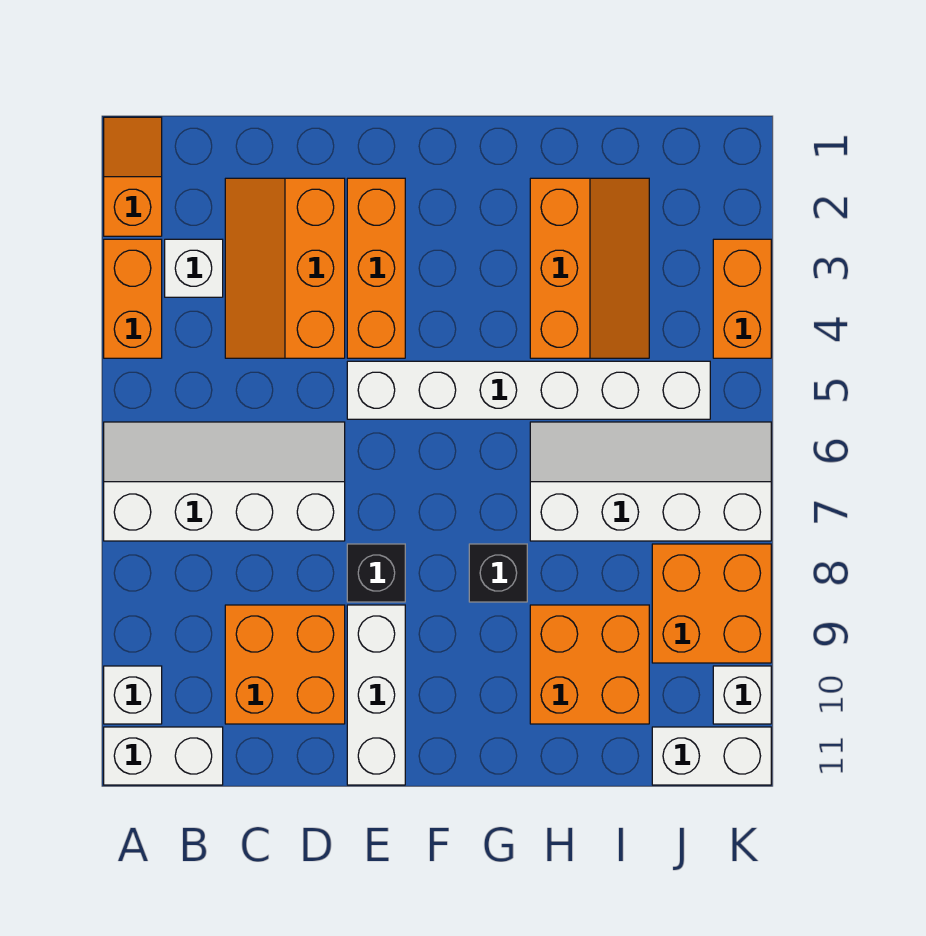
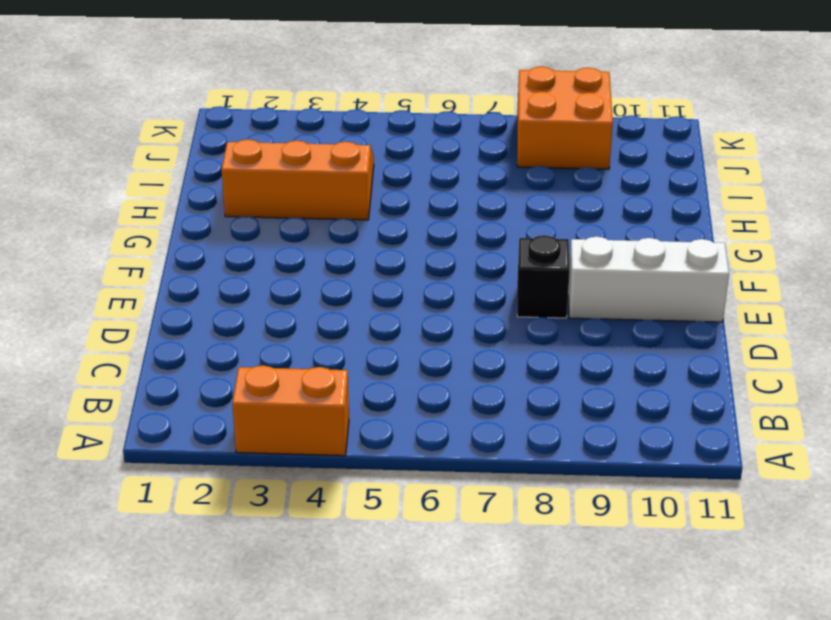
none -> orange 1x2 slope [104,117,162,236]
none -> white 2x4 slope [104,422,345,541]
none -> white 1x1 brick [104,666,162,724]

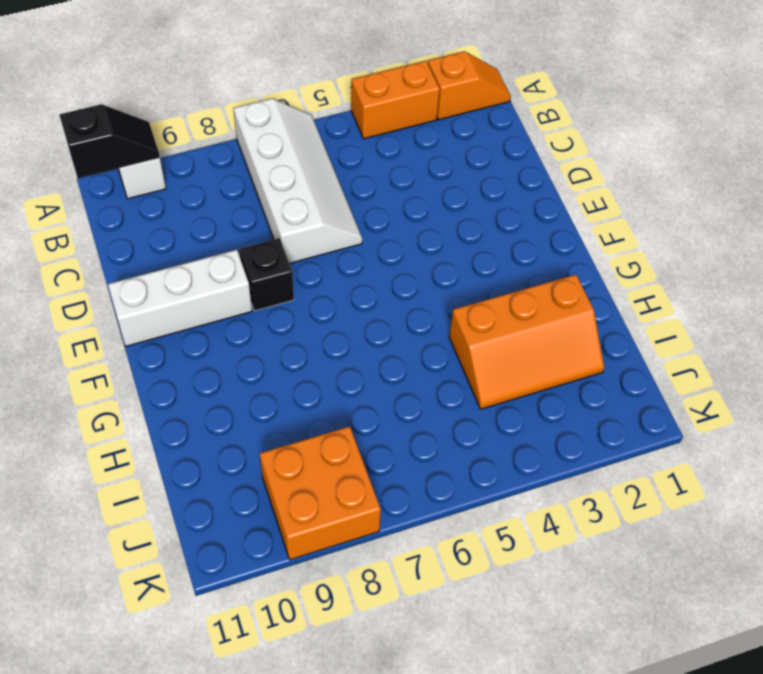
black 1x2 slope [59,104,160,178] -> none
none -> white 1x2 brick [104,727,223,785]
none -> white 1x1 brick [165,239,223,297]
none -> orange 2x3 slope [225,178,345,358]

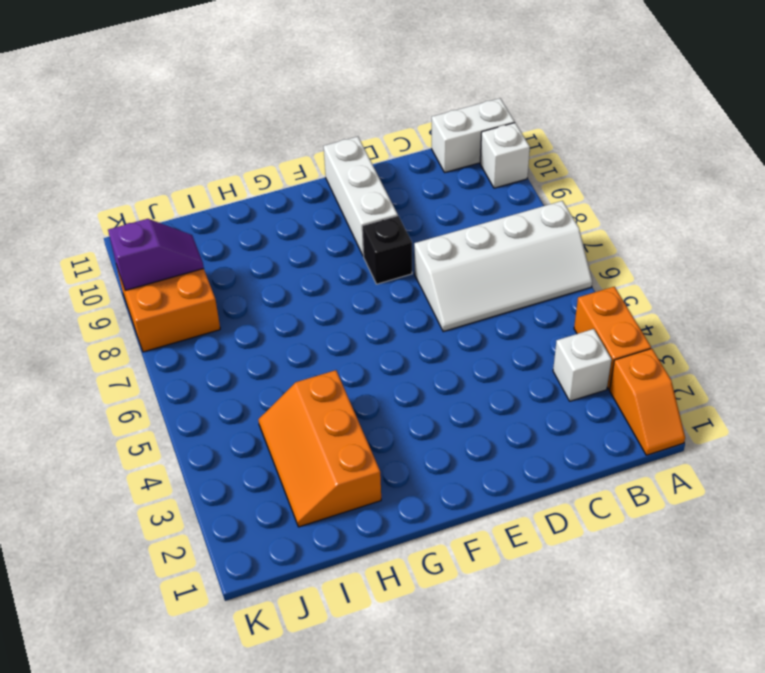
purple 1x2 slope [108,219,204,291] -> none
none -> orange 2x3 slope [225,178,345,358]
none -> orange 2x2 brick [225,605,345,724]
none -> orange 1x3 brick [347,178,405,358]

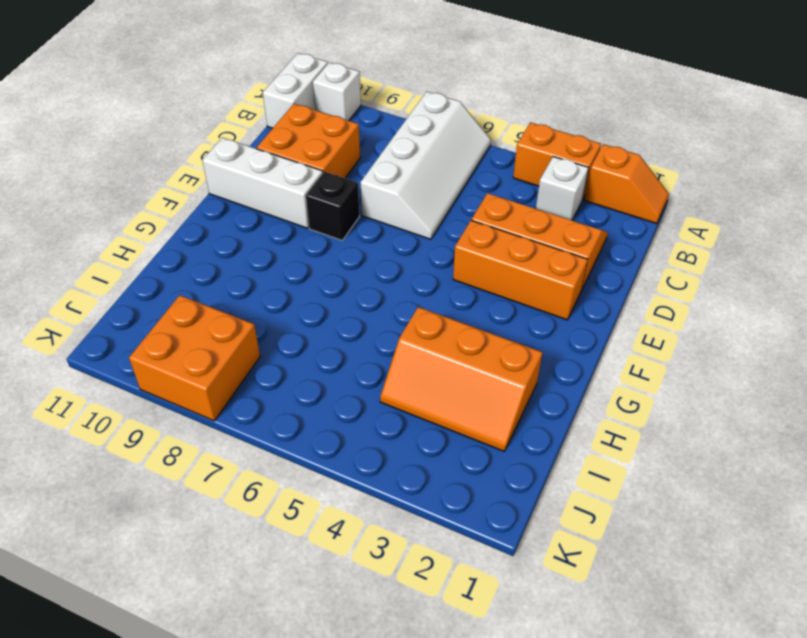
none -> white 1x6 brick [347,361,710,419]
none -> black 1x1 brick [469,544,527,602]
none -> white 2x4 slope [530,422,771,541]

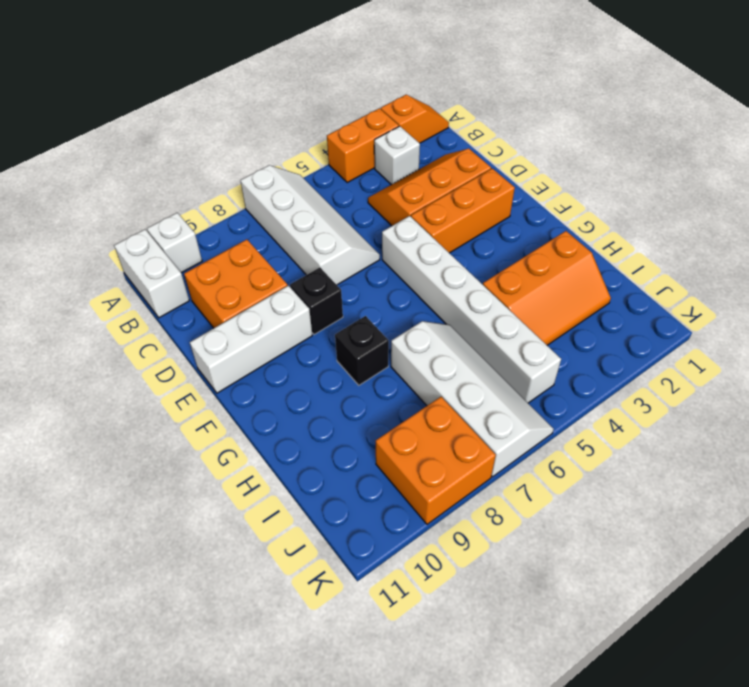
none -> orange 2x2 brick [530,605,649,724]
none -> white 1x2 brick [652,727,771,785]
none -> orange 1x2 brick [713,239,771,358]

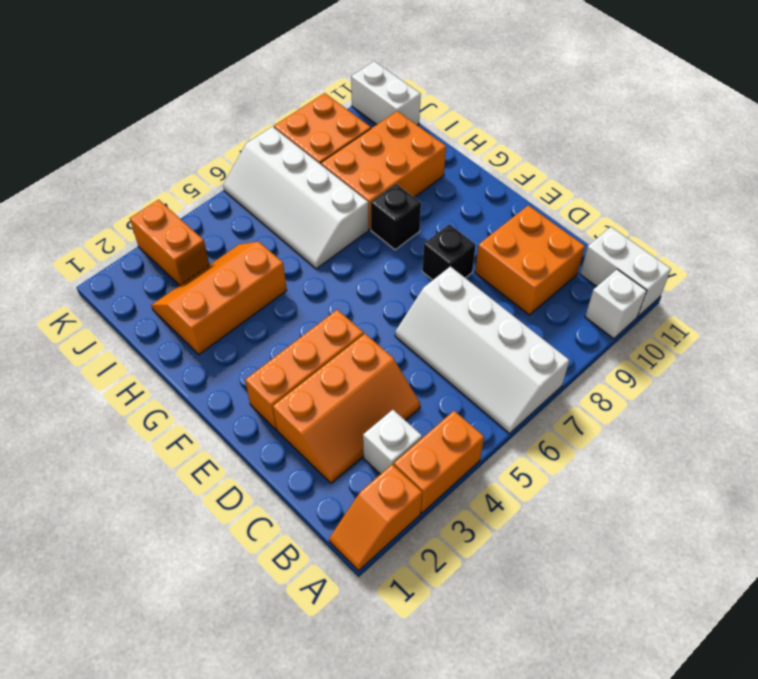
orange 2x3 brick [321,111,446,230] -> orange 2x2 brick [530,605,649,724]
orange 1x2 brick [130,200,209,285] -> orange 1x2 brick turned to [713,239,771,358]
none -> white 1x6 brick [347,361,710,419]
none -> white 1x3 brick [347,605,405,785]
none -> white 1x1 brick [713,666,771,724]

